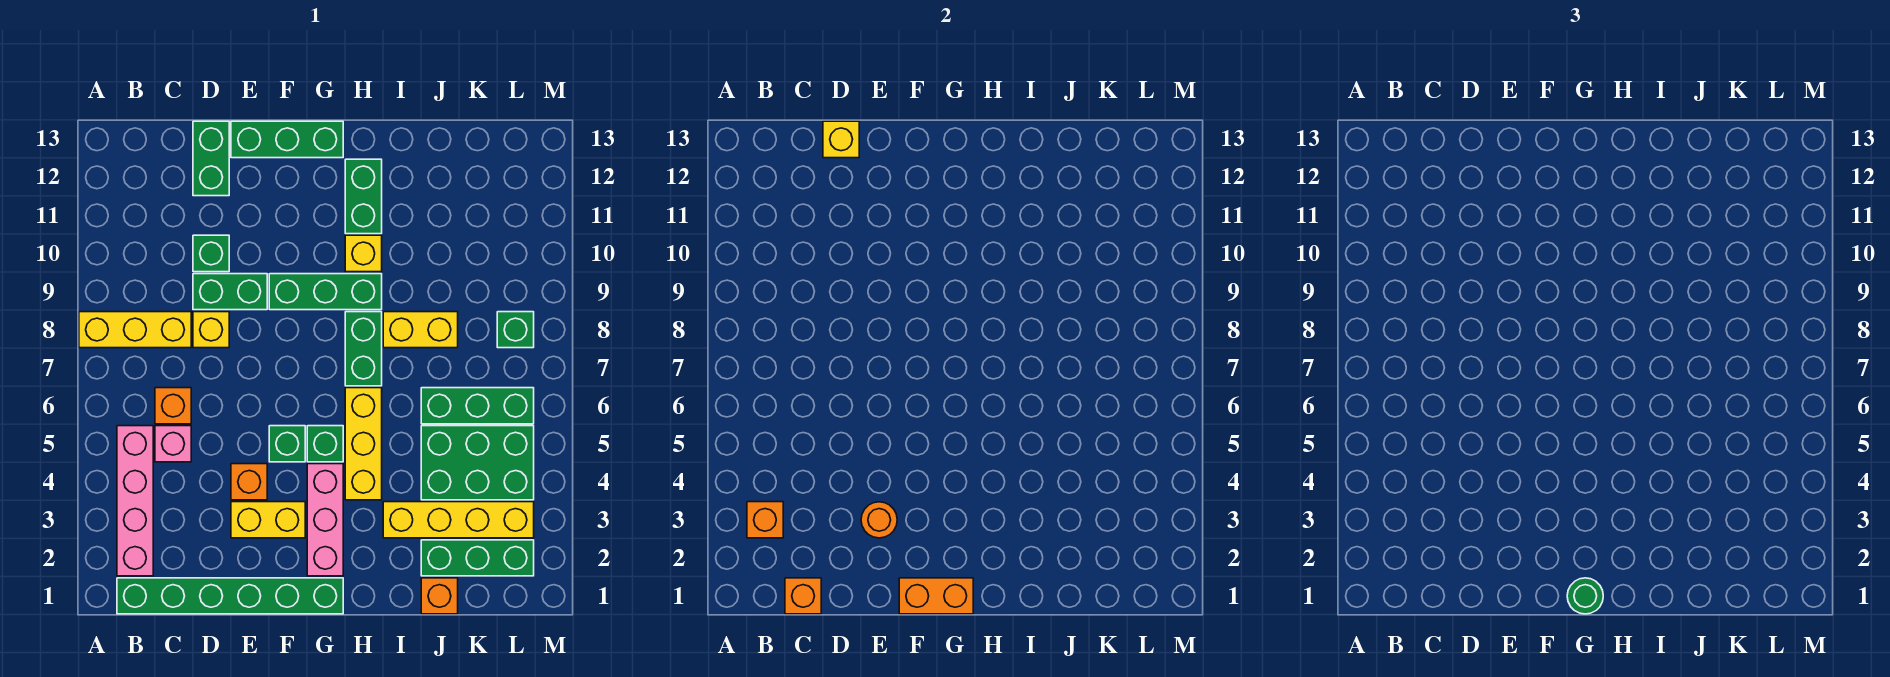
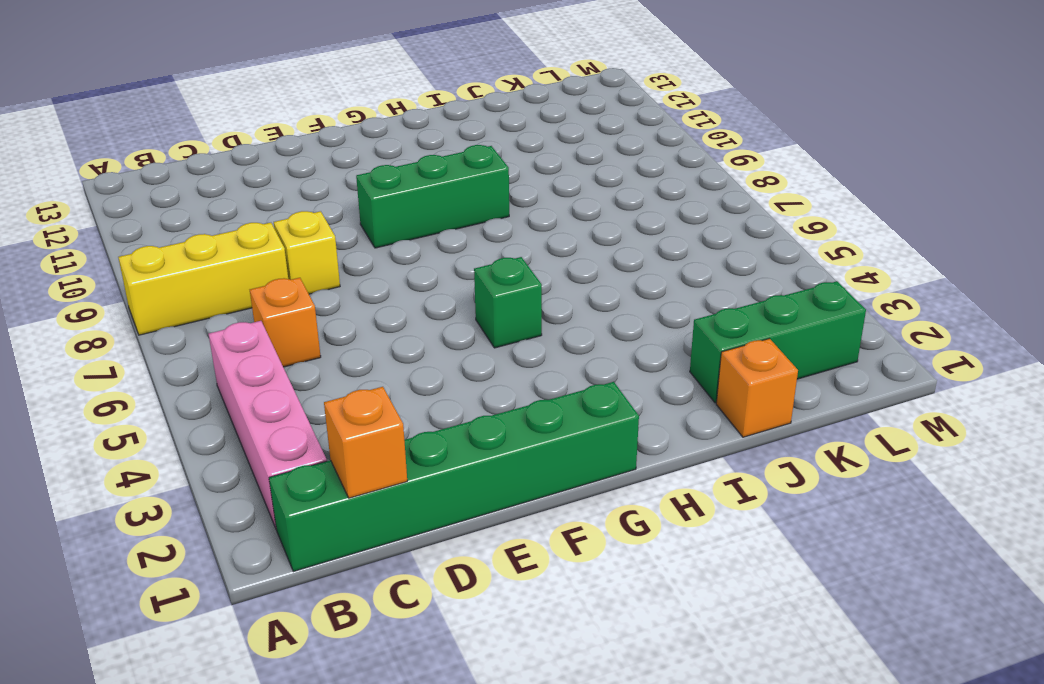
none -> pink 1x1 brick [155,426,191,462]
none -> green 1x2 brick [193,274,267,310]
none -> green 1x1 brick [193,235,229,272]
none -> green 1x2 brick [193,121,229,196]

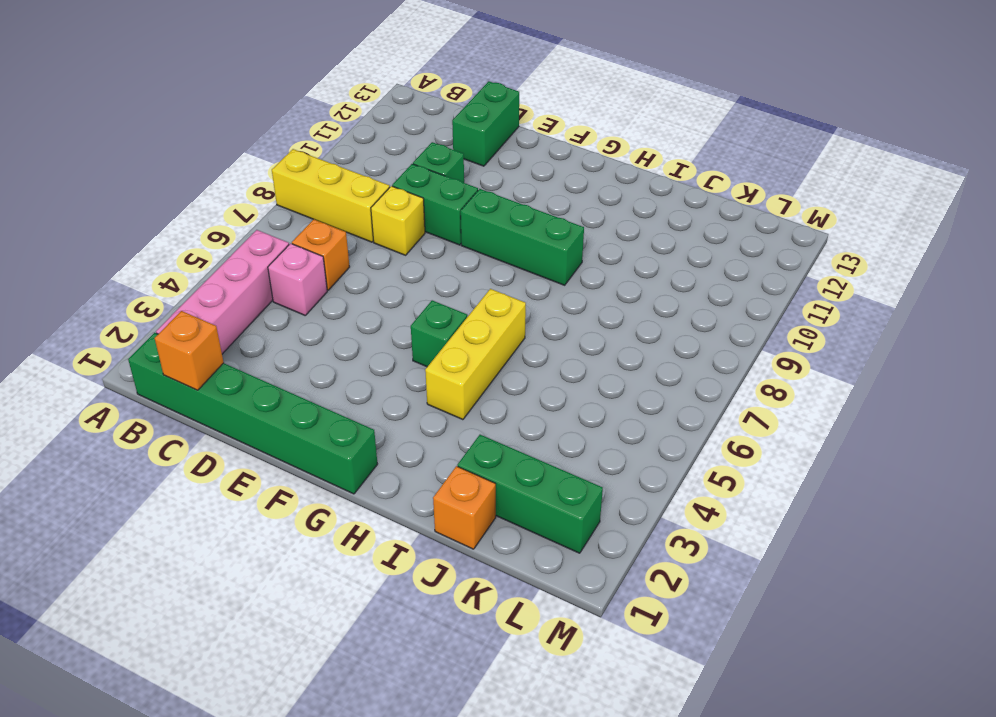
none -> yellow 1x2 brick [231,502,305,538]
none -> orange 1x1 brick [231,464,267,500]
none -> green 1x3 brick [231,121,343,158]
none -> green 1x1 brick [269,426,305,462]

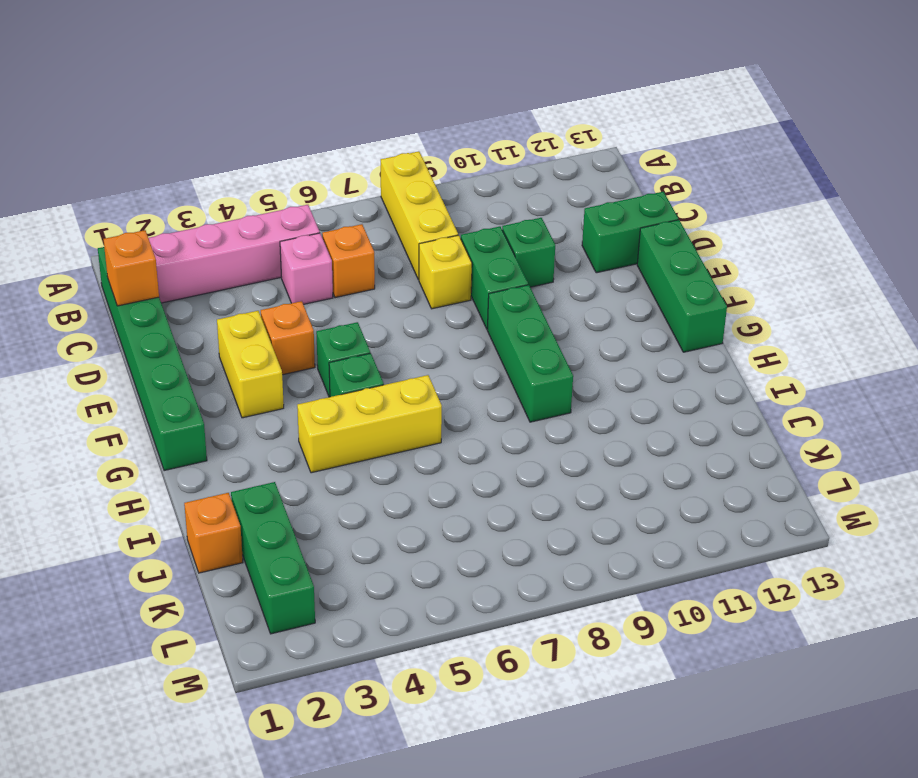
none -> pink 1x3 brick [307,464,343,576]
none -> green 1x2 brick [345,312,382,386]
none -> yellow 1x1 brick [345,235,382,272]
none -> green 1x2 brick [345,159,382,234]

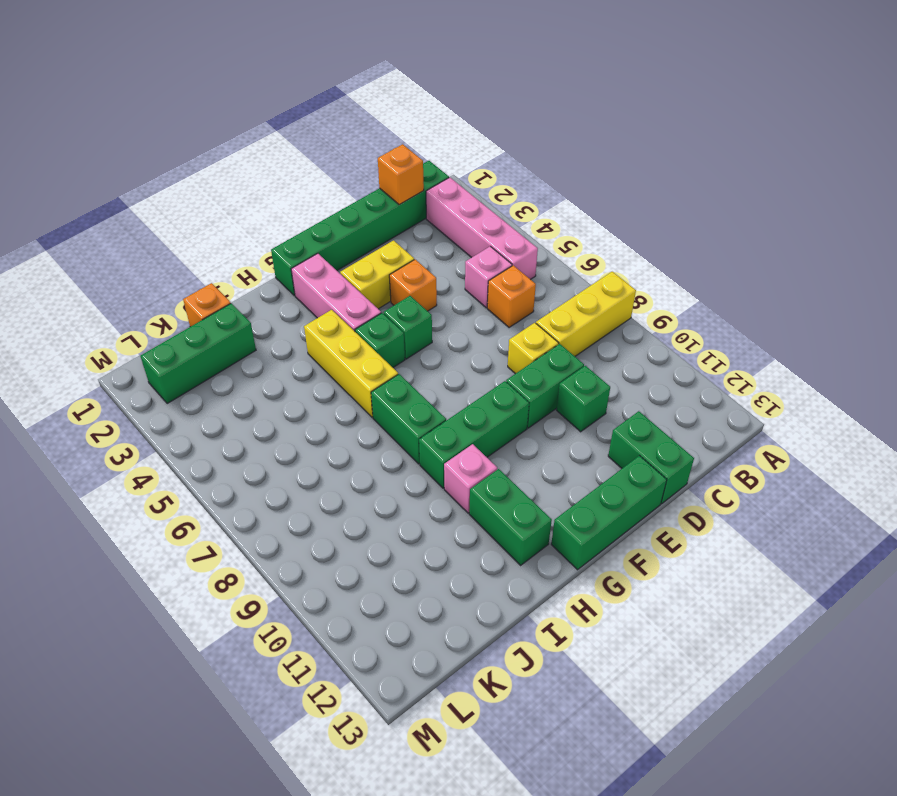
pink 1x1 brick [444,444,497,513] -> yellow 1x1 brick [345,235,382,272]
none -> yellow 1x4 brick [383,502,534,538]
none -> yellow 1x2 brick [383,312,458,348]
none -> green 2x3 brick [421,426,534,500]
none -> green 1x3 brick [421,388,534,424]

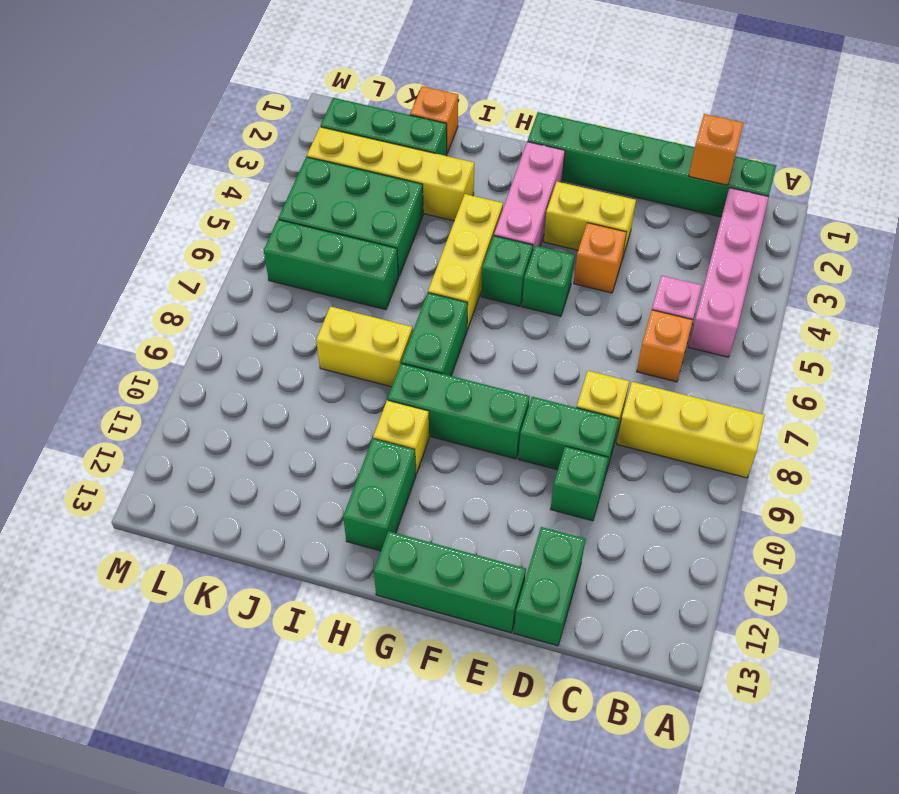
none -> green 1x1 brick [497,312,534,348]
none -> orange 1x1 brick [747,502,783,538]
none -> yellow 1x1 brick [823,121,859,158]
none -> orange 1x1 round brick [861,502,897,538]

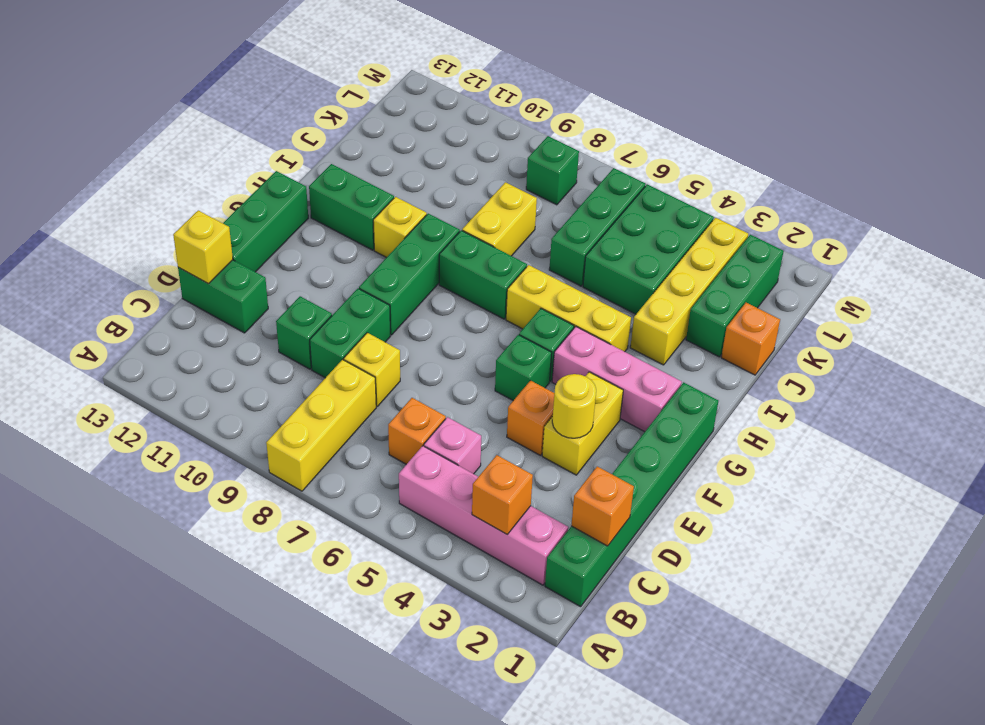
yellow 1x1 round brick [552,374,596,438] -> orange 1x1 round brick [861,502,897,538]
none -> orange 1x2 brick [899,578,973,614]
none -> green 1x1 round brick [1567,578,1603,614]

